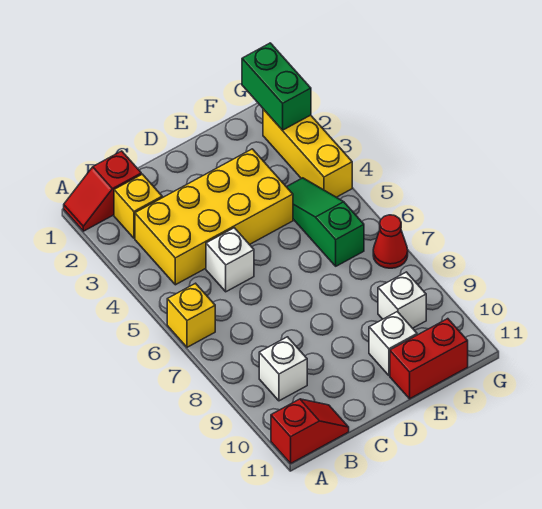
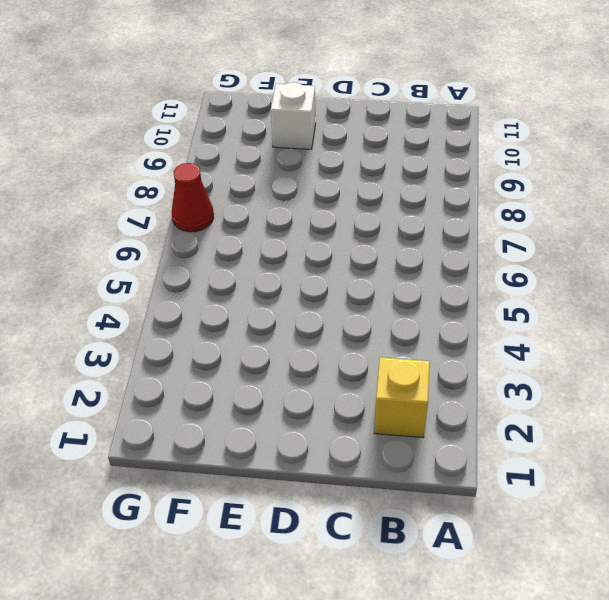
none -> red 1x2 slope [64,151,141,231]
none -> yellow 1x1 brick [167,283,215,347]
none -> red 1x2 slope [271,399,349,463]

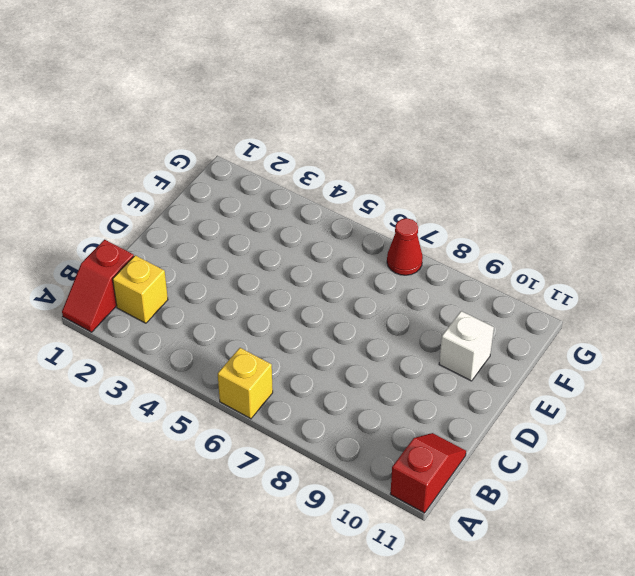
none -> yellow 2x4 brick [135,149,293,285]
none -> white 1x1 brick [259,337,307,401]
none -> white 1x1 brick [206,228,254,292]

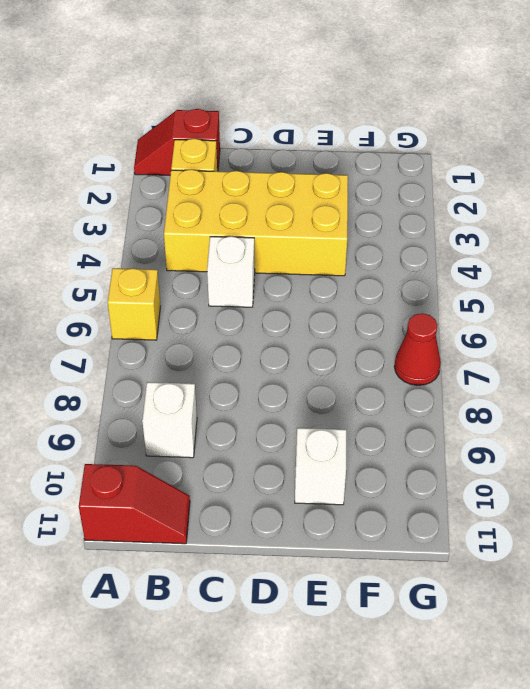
none -> red 1x2 brick [390,319,468,399]
none -> green 1x3 slope [287,178,364,266]
none -> white 1x1 brick [378,272,426,328]

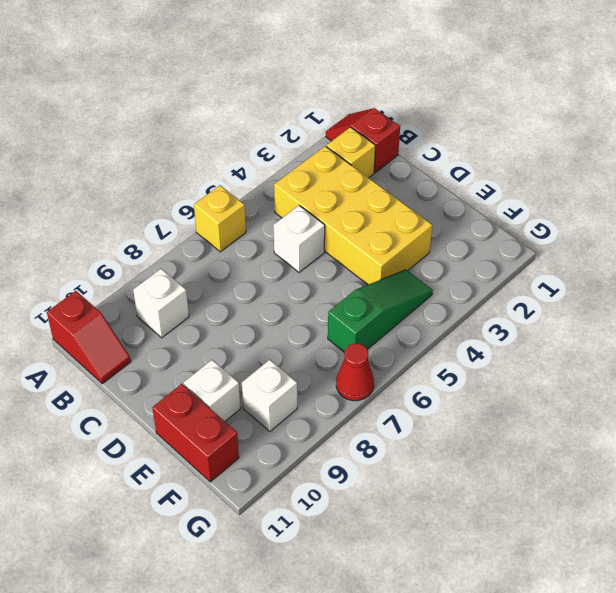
none -> yellow 1x3 brick [263,109,352,197]
none -> green 1x2 brick [242,43,311,130]

